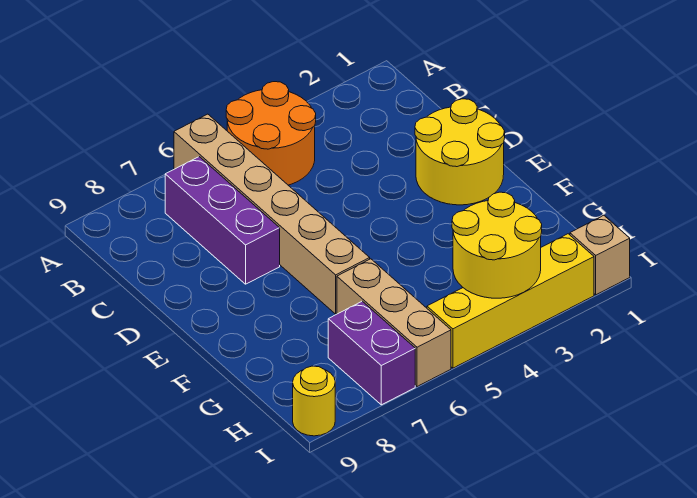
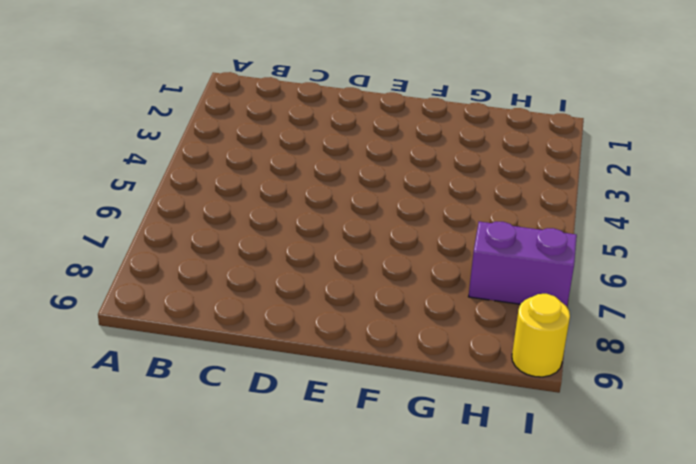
none -> orange 2x2 round brick [226,82,316,185]
none -> tan 1x6 brick [174,114,370,314]

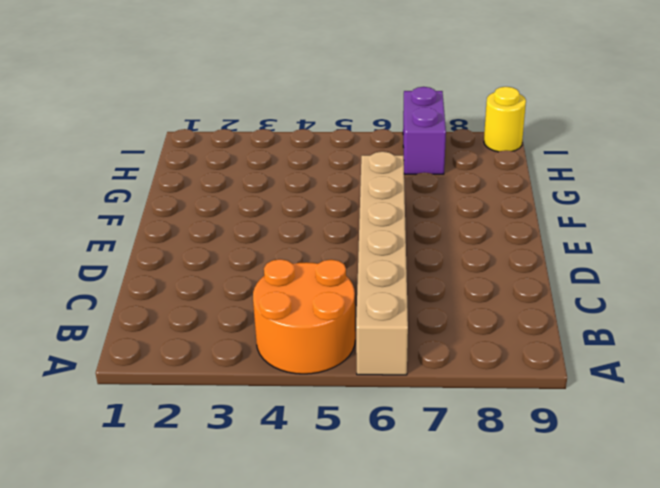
none -> purple 1x3 brick [165,157,280,284]
none -> yellow 2x2 round brick [415,99,505,205]

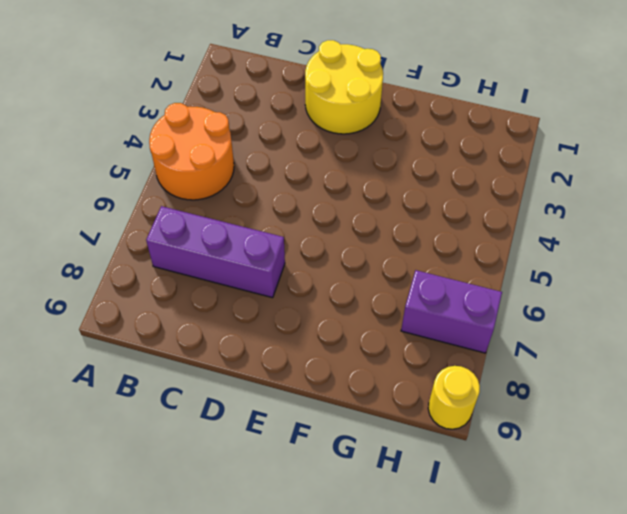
none -> tan 1x6 brick [174,114,370,314]
none -> tan 1x3 brick [337,259,451,387]

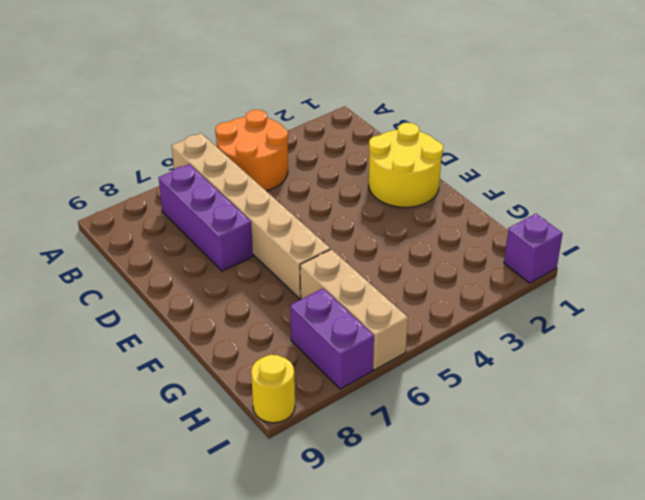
purple 1x1 brick [504,214,563,283] -> tan 1x1 brick [570,215,630,295]
none -> yellow 1x4 brick [427,234,594,368]
none -> yellow 2x2 round brick [452,192,542,298]

